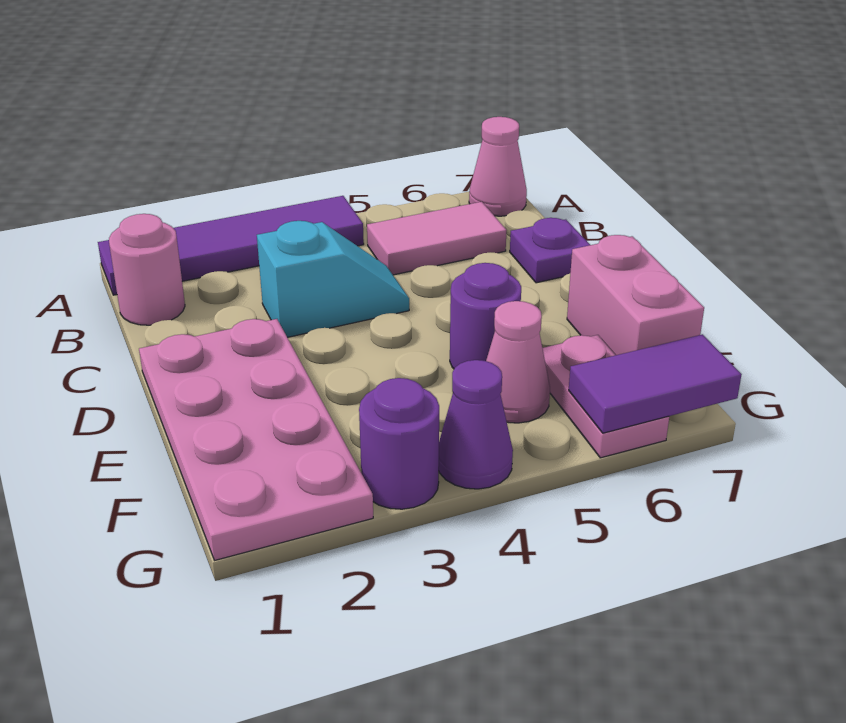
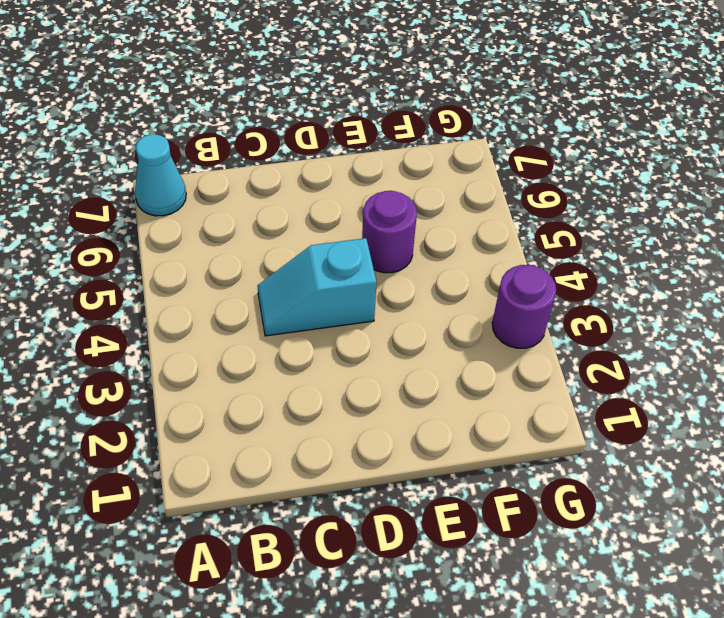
cyan 1x1 cone [135,134,186,216] -> pink 1x1 cone [469,117,527,216]
cyan 1x2 slope [257,238,377,336] -> cyan 1x2 slope turned to [257,221,409,337]
none -> purple 1x4 tile [98,196,364,295]
none -> pink 1x1 round brick [109,214,185,325]
none -> pink 1x2 tile [367,202,507,275]

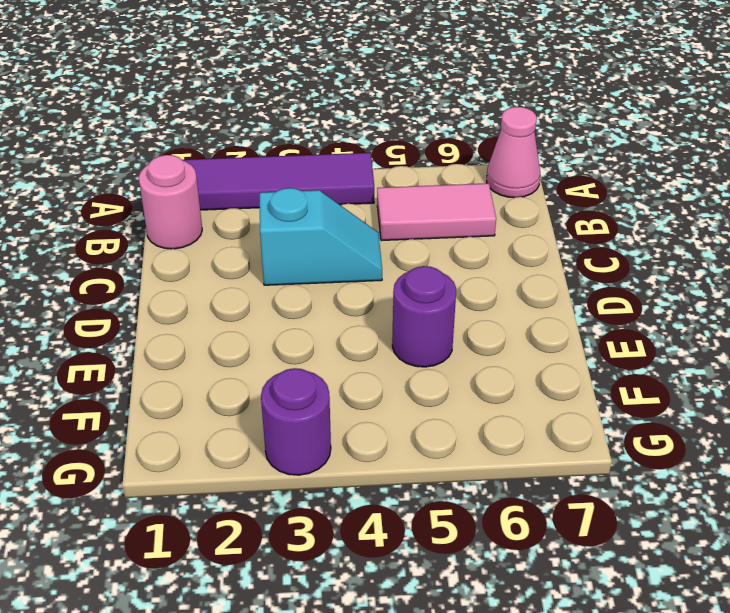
none -> purple 1x1 plate [510,218,590,283]
none -> pink 2x4 plate [139,319,373,560]
none -> pink 1x2 brick [567,235,704,355]

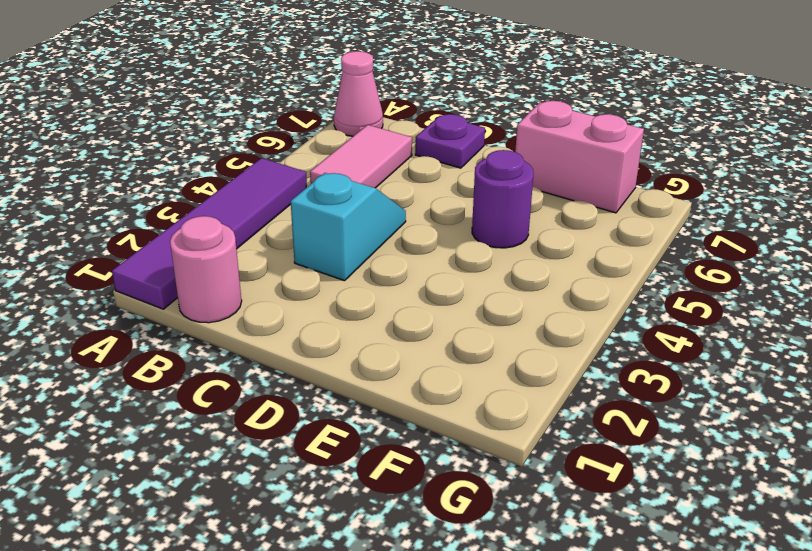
none -> pink 2x4 plate [139,319,373,560]
none -> pink 1x1 cone [486,301,550,423]
none -> pink 1x2 plate [543,335,669,458]

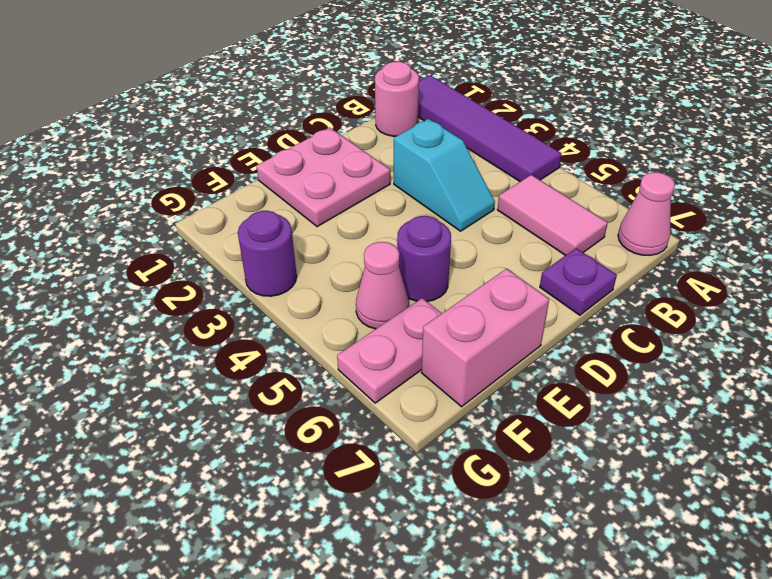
pink 2x2 plate [257,127,390,227] -> pink 2x4 plate [139,319,373,560]
none -> purple 1x1 cone [439,360,513,489]
none -> purple 1x2 tile [569,334,742,433]

